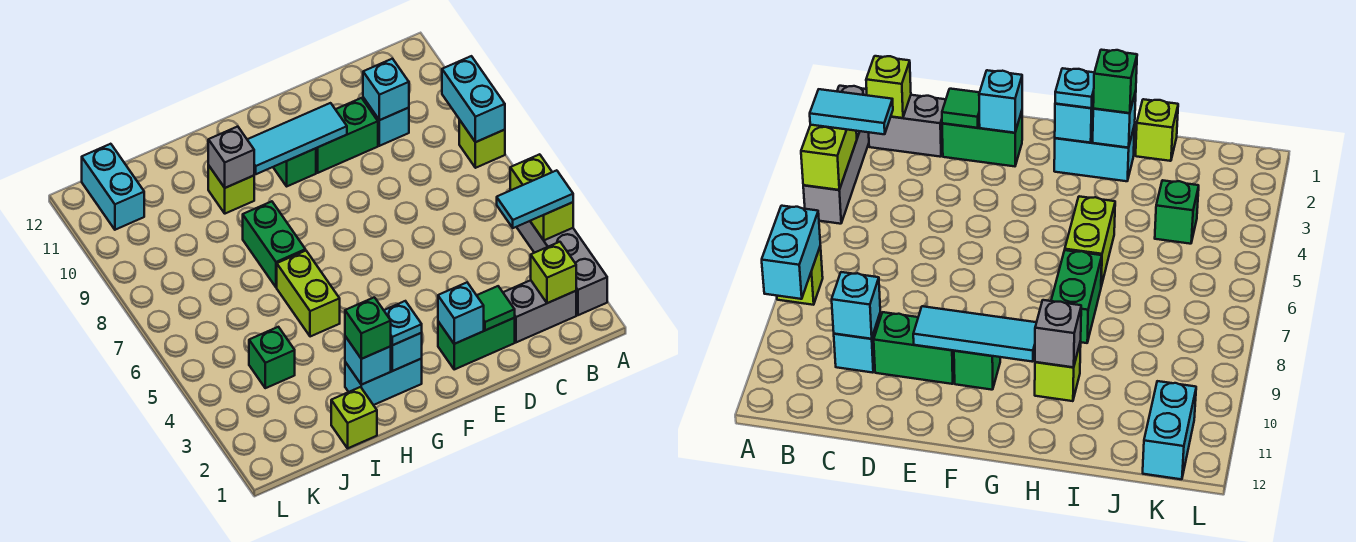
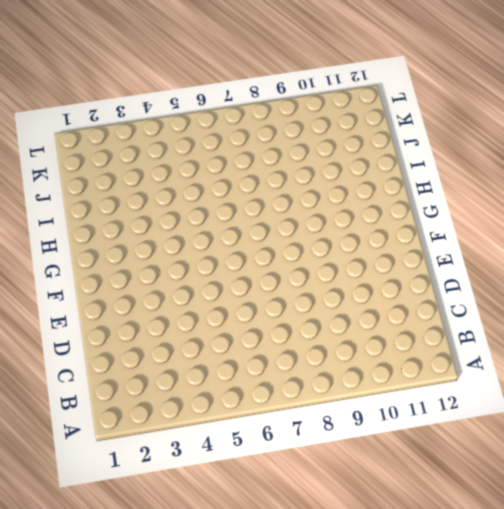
none -> grey 1x4 brick [517,221,607,315]
none -> lime 1x1 brick [459,120,505,168]
none -> grey 1x2 brick [503,280,576,342]

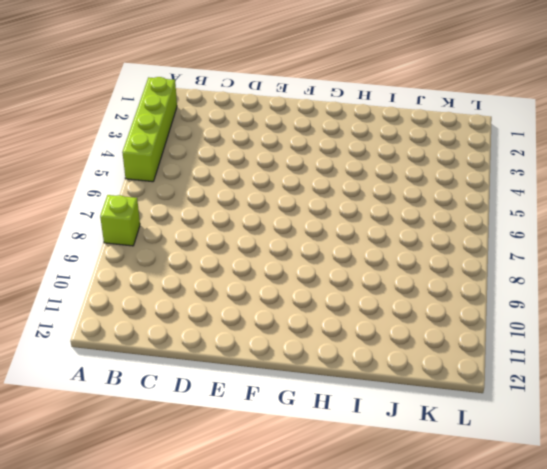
lime 1x4 brick [122,77,177,182] -> grey 1x4 brick [517,221,607,315]
none -> grey 1x2 brick [503,280,576,342]
none -> cyan 1x1 brick [363,98,409,146]
none -> green 1x2 brick [438,318,515,369]

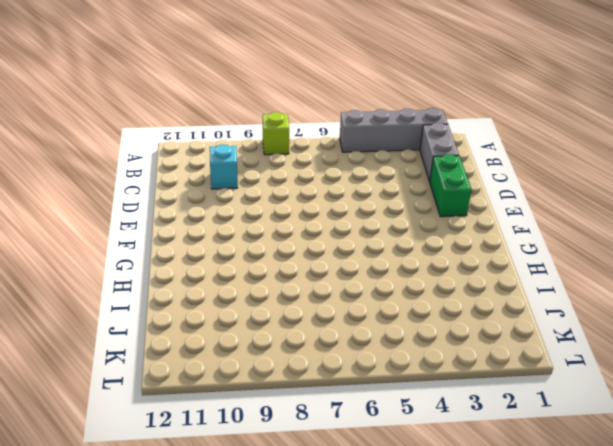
none -> green 1x2 brick [316,98,378,173]
none -> green 1x1 brick [273,148,316,186]
none -> cyan 1x2 brick [345,359,422,405]

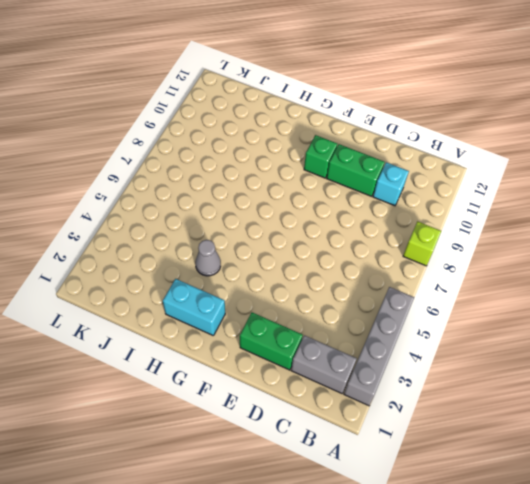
grey 1x1 cone [195,240,221,276] -> none
none -> lime 1x2 brick [277,251,340,337]
none -> green 1x2 brick [243,201,305,287]
none -> lime 1x1 brick [208,165,254,214]

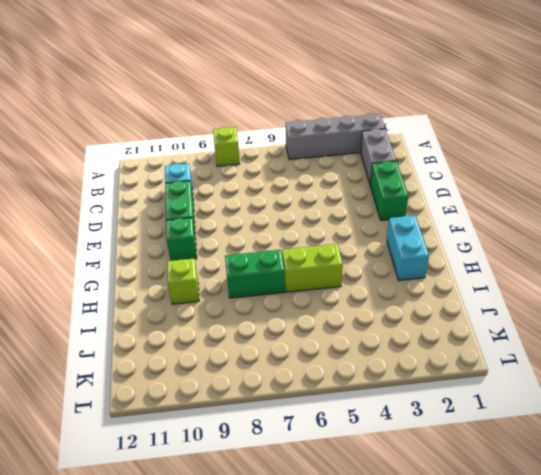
none -> lime 1x1 brick [331,387,377,448]
none -> green 1x1 brick [249,327,295,388]
none -> cyan 1x2 brick [82,144,144,230]

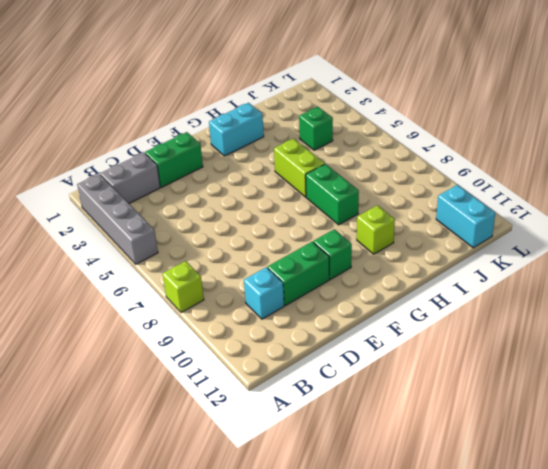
none -> lime 1x1 brick [331,387,377,448]
none -> lime 1x2 brick [510,154,573,240]
none -> cyan 1x2 brick [442,56,505,142]

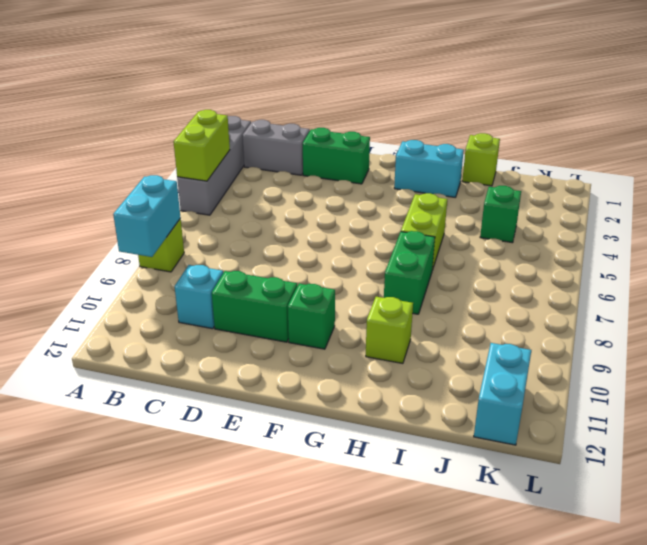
none -> lime 1x1 brick [531,242,576,303]
none -> cyan 1x1 brick [363,59,409,120]
none -> green 1x1 tile [477,286,515,330]

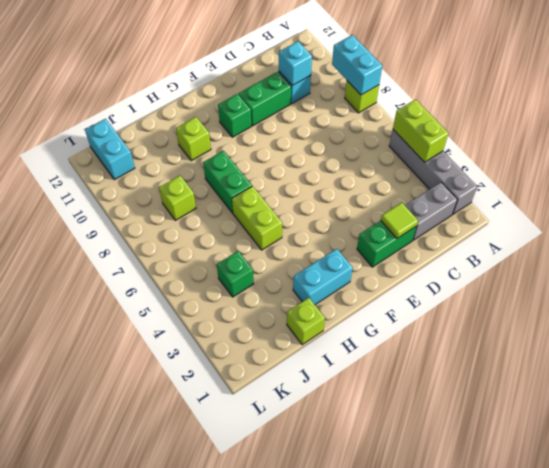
lime 1x1 tile [381,203,418,238] -> green 1x1 tile [477,286,515,330]
lime 1x1 brick [159,176,196,220] -> lime 1x1 brick moved to [531,242,576,303]
none -> cyan 1x1 brick [438,282,484,344]
none -> cyan 1x3 tile [247,103,347,174]
none -> cyan 1x1 brick [391,333,422,371]

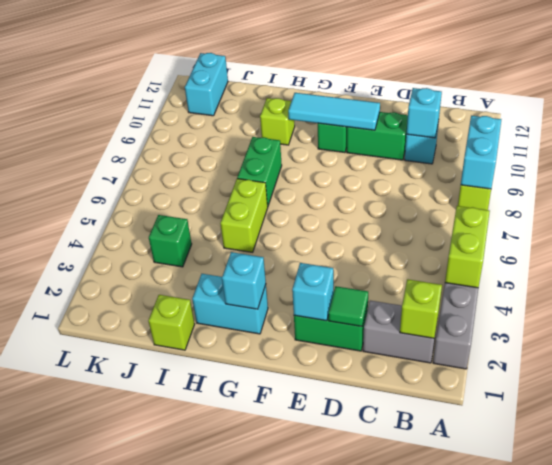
none -> cyan 1x1 brick [345,336,391,385]
none -> grey 1x1 brick [208,127,254,188]
none -> cyan 1x2 tile [497,170,573,228]

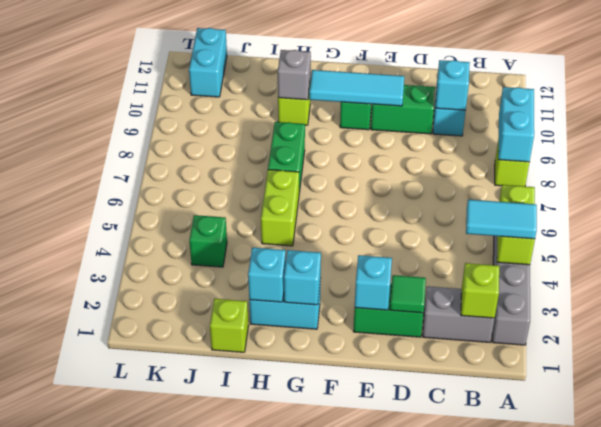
none -> cyan 1x1 plate [384,301,422,345]
none -> green 1x1 brick [345,297,391,359]

